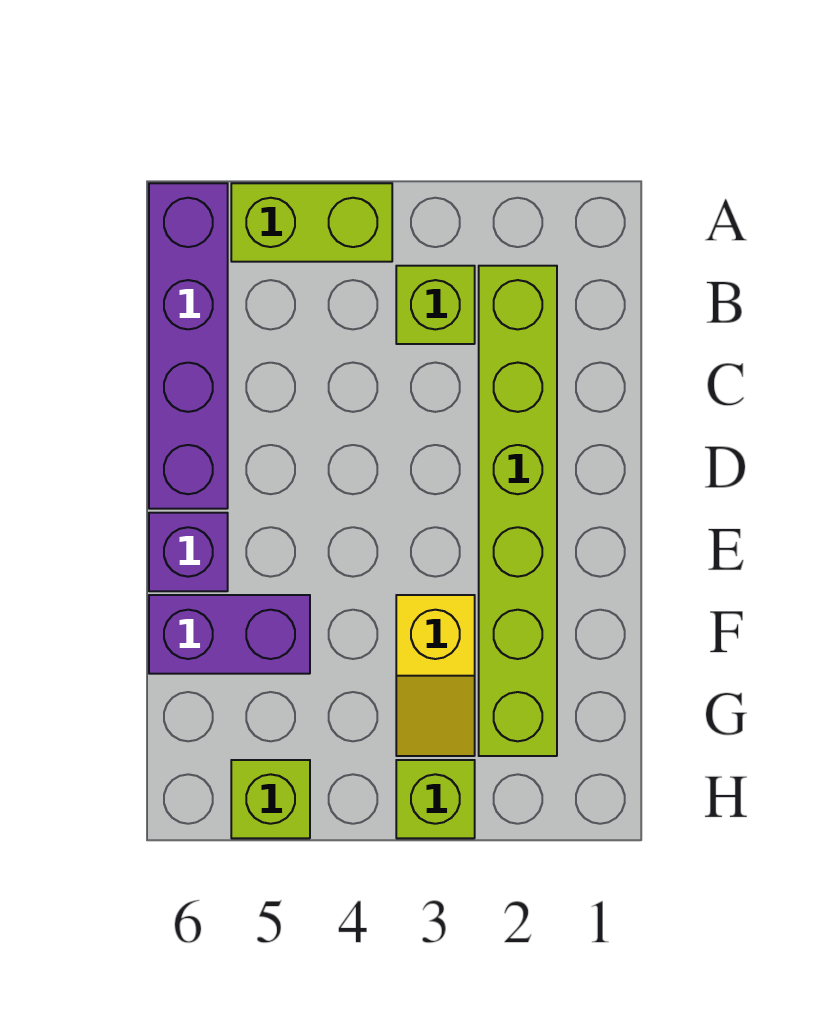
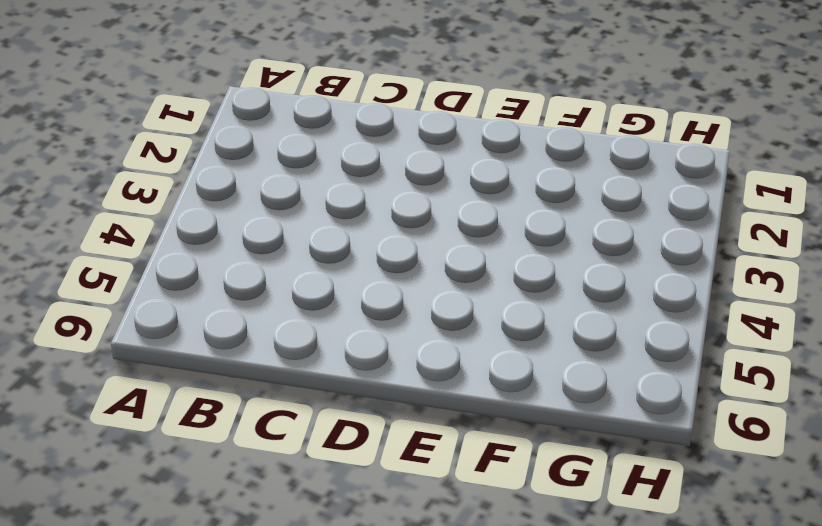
none -> lime 1x2 brick [231,183,392,262]
none -> purple 1x4 brick [149,183,228,509]

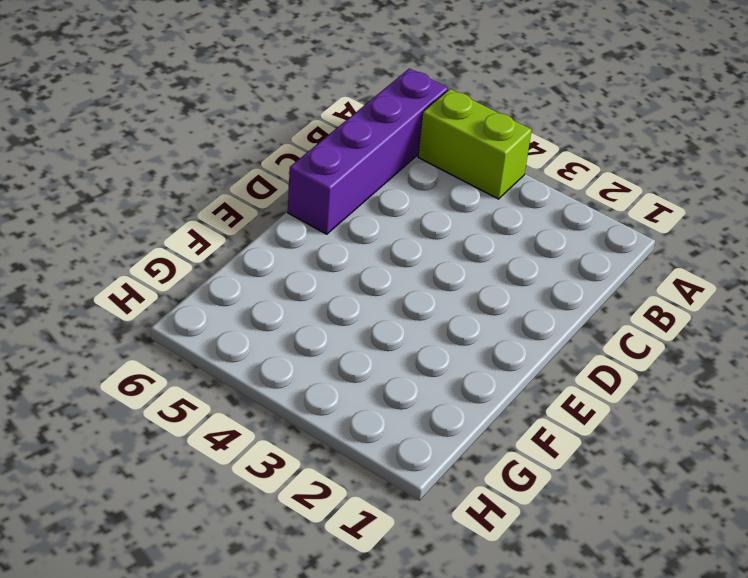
none -> lime 1x6 brick [479,266,557,756]
none -> lime 1x1 brick [396,266,475,344]

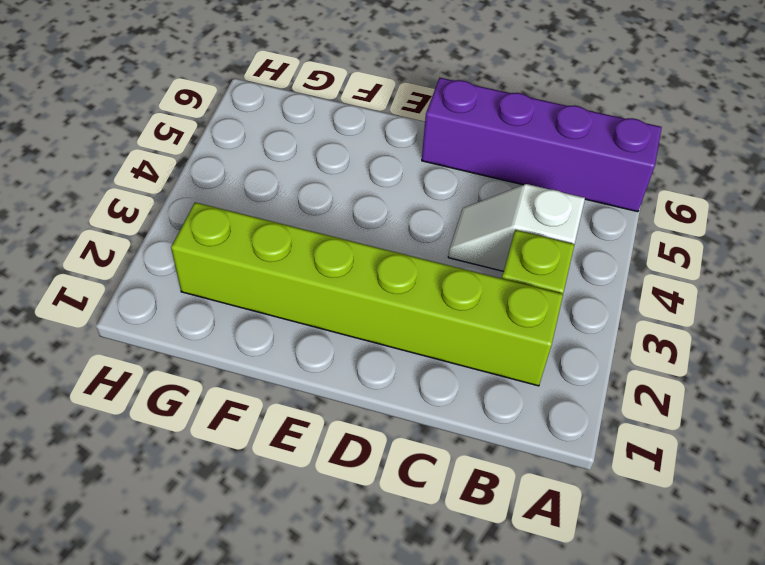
white 1x2 slope [448,184,585,271] -> none
none -> lime 1x2 brick [231,183,392,262]
none -> purple 1x1 brick [149,513,228,591]

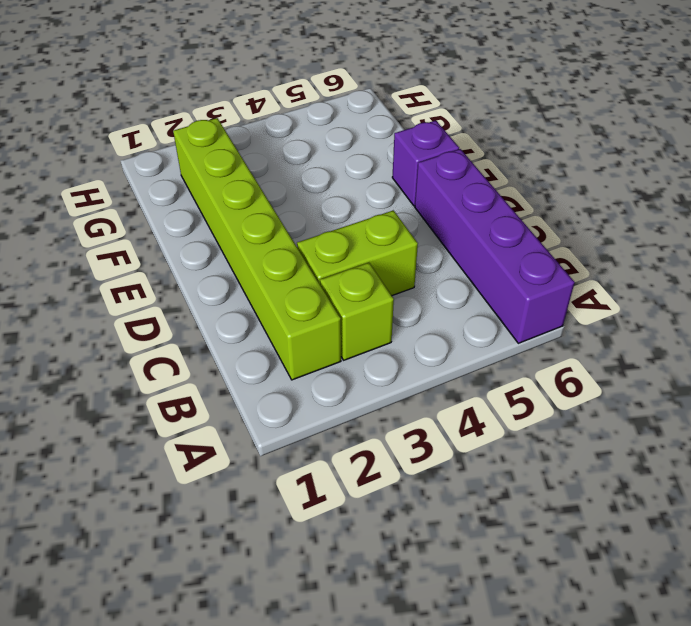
lime 1x2 brick [297,210,418,296] -> lime 1x2 brick moved to [231,183,392,262]
none -> yellow 1x2 slope [396,595,475,756]
none -> purple 1x2 brick [149,595,310,674]

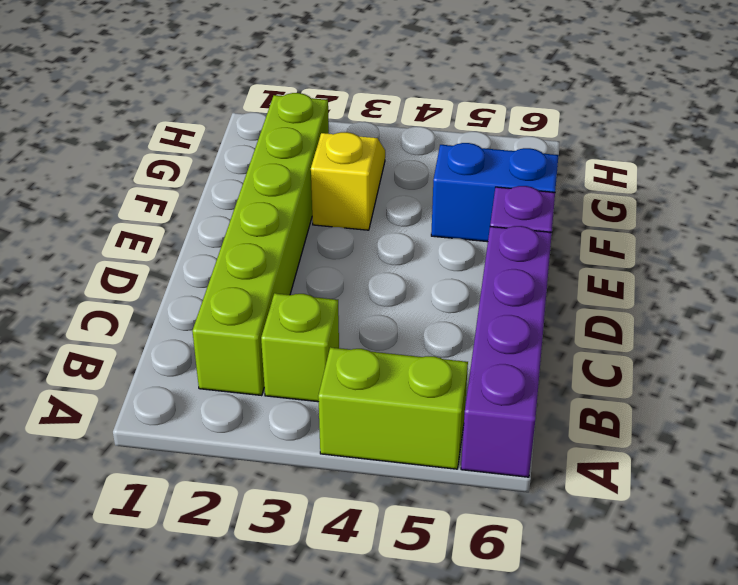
blue 1x2 brick [431,143,559,242] -> purple 1x2 brick [149,595,310,674]
none -> lime 1x1 brick [396,760,475,838]
none -> lime 1x1 brick [231,760,310,838]

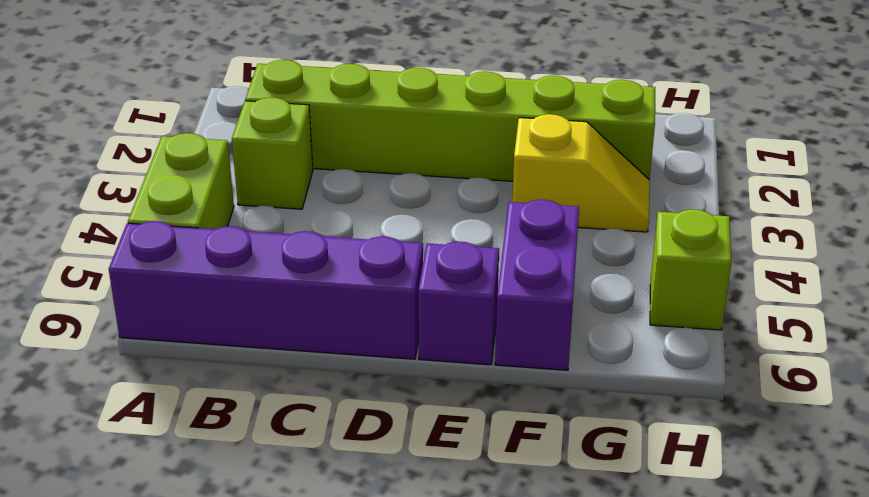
none -> lime 1x1 brick [396,760,475,838]

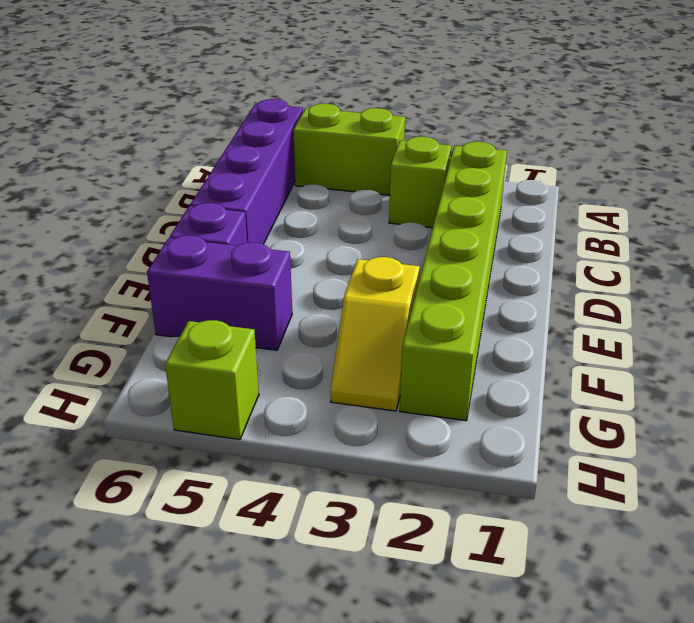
none -> lime 1x1 brick [396,760,475,838]

